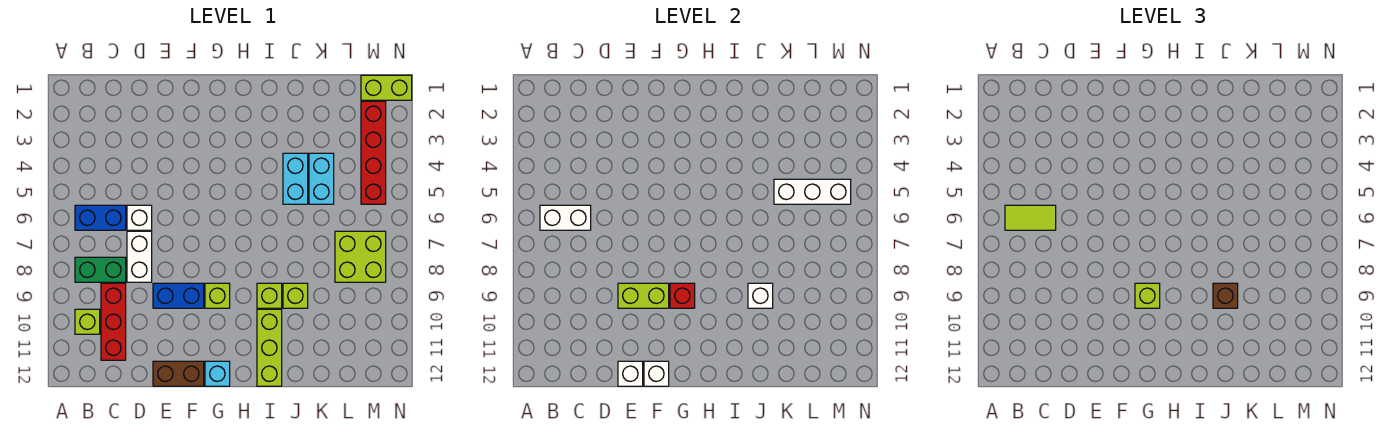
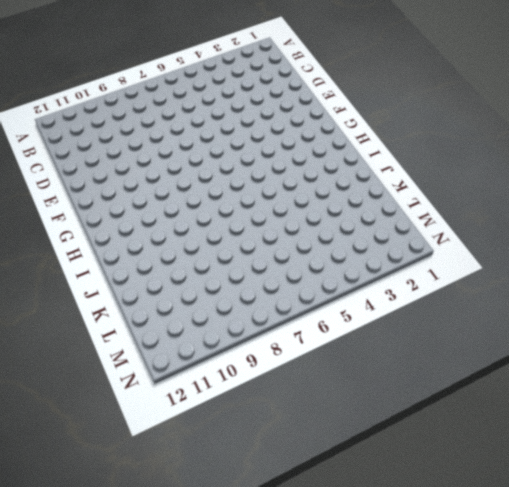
none -> blue 1x2 brick [75,205,126,230]
none -> green 1x2 brick [75,257,126,282]
none -> lime 1x1 brick [75,309,100,334]

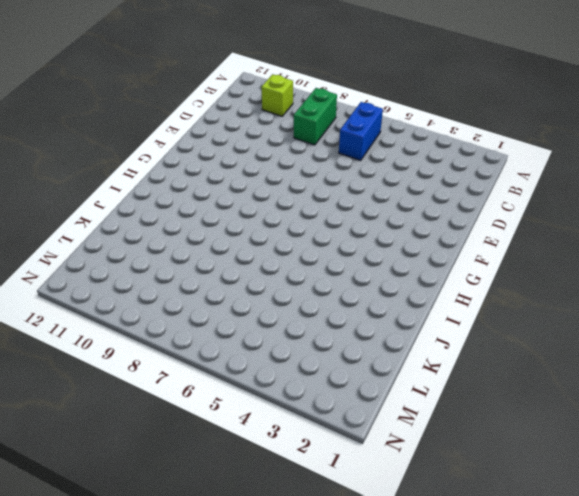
none -> red 1x3 brick [101,283,126,360]
none -> white 1x1 brick [127,205,152,230]
none -> white 1x2 brick [127,231,152,282]

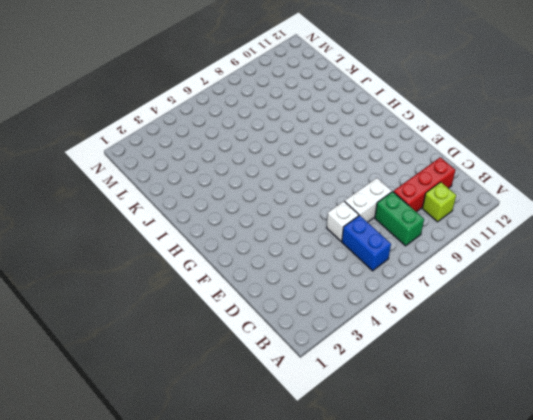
none -> blue 1x2 brick [153,283,204,308]
none -> brown 1x2 brick [153,361,204,386]
none -> lime 1x1 brick [205,283,230,308]

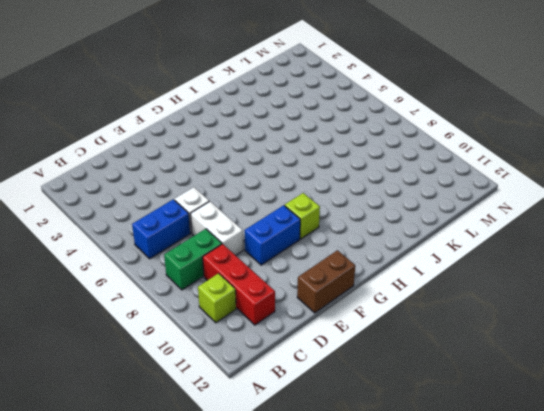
none -> cyan 1x1 brick [205,361,230,386]
none -> lime 1x1 brick [257,283,282,308]
none -> lime 1x3 brick [257,309,282,386]

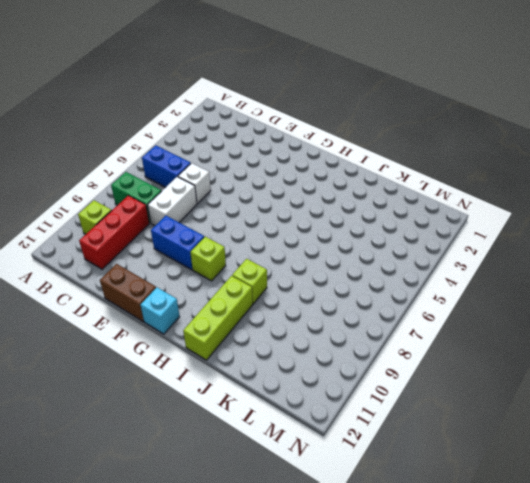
none -> cyan 1x2 brick [283,153,308,204]
none -> lime 1x1 brick [283,283,308,308]
none -> cyan 1x2 brick [309,153,334,204]

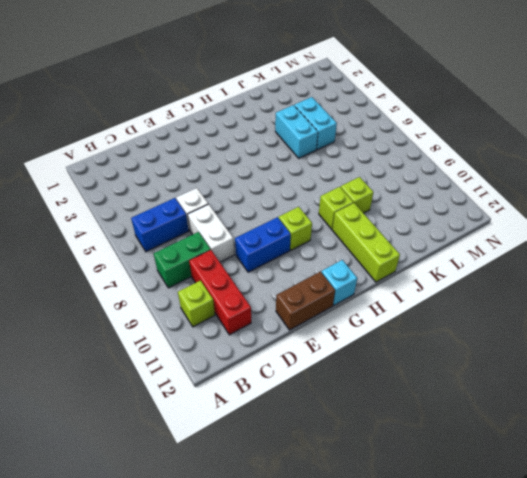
none -> lime 2x2 brick [335,231,386,282]
none -> lime 1x2 brick [361,75,412,100]
none -> red 1x4 brick [361,101,386,204]

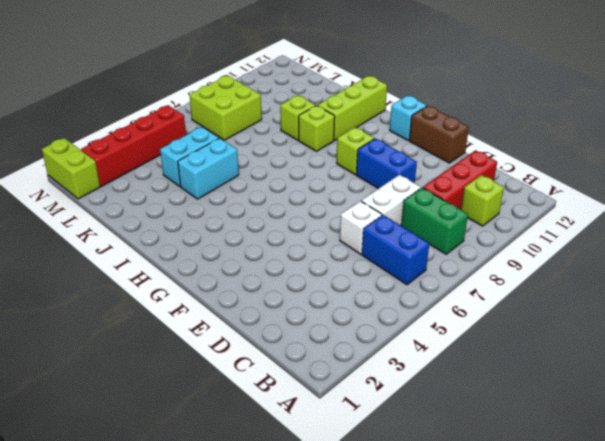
none -> white 1x2 brick [540,205,591,230]
none -> lime 1x2 brick [618,283,669,308]
none -> white 1x1 brick [618,361,643,386]

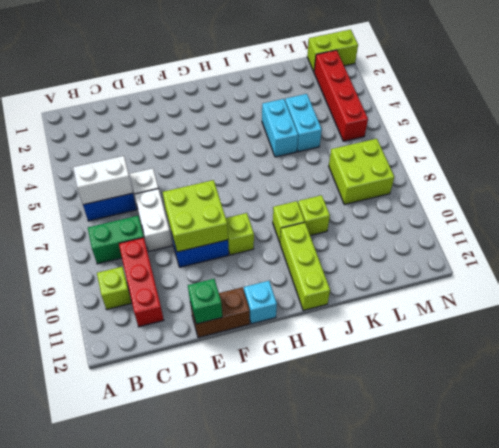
lime 2x2 brick [163,180,228,252] -> lime 1x2 brick [618,283,669,308]
green 1x1 brick [188,279,222,324] -> white 1x1 brick [618,361,643,386]
none -> white 1x1 brick [644,361,669,386]
none -> red 1x1 brick [670,283,695,308]
none -> white 1x1 brick [748,283,773,308]

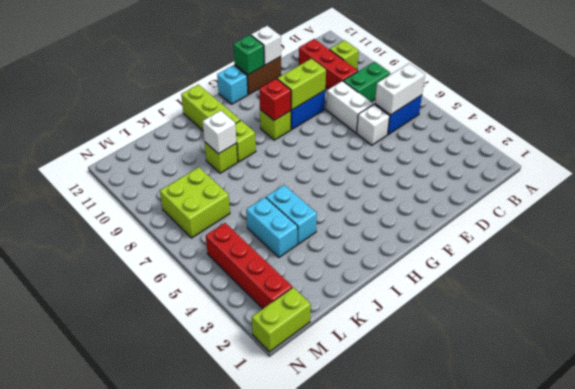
green 1x1 brick [233,35,264,75] -> white 1x1 brick [644,361,669,386]
none -> white 1x3 brick [774,179,851,204]
none -> lime 1x2 tile [1005,205,1056,230]
none -> lime 1x1 brick [1135,283,1160,308]

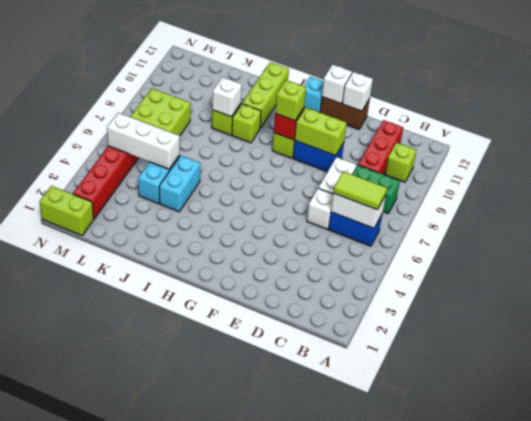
none -> brown 1x1 brick [1213,283,1238,308]

